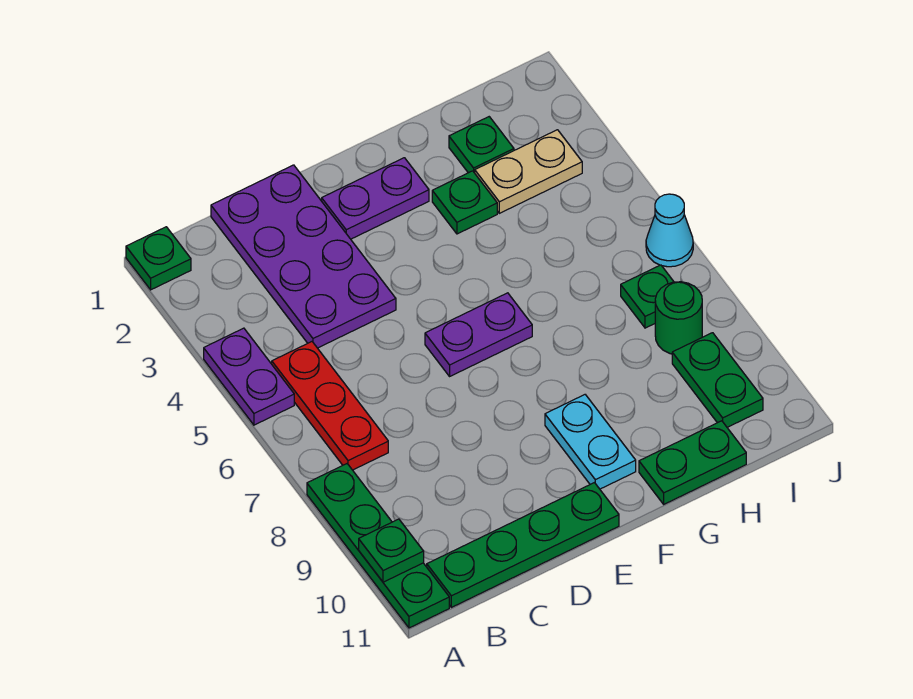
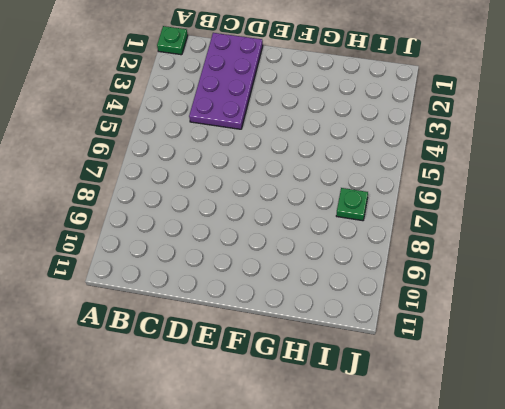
none -> purple 1x2 plate [204,328,294,425]
none -> green 1x4 plate [307,464,449,628]
none -> red 1x3 plate [272,342,388,470]

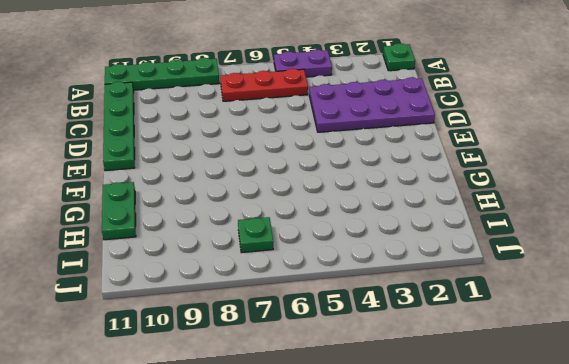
none -> purple 1x2 plate [322,158,429,239]
none -> purple 1x2 plate [425,293,532,376]
none -> cyan 1x2 plate [545,395,636,489]

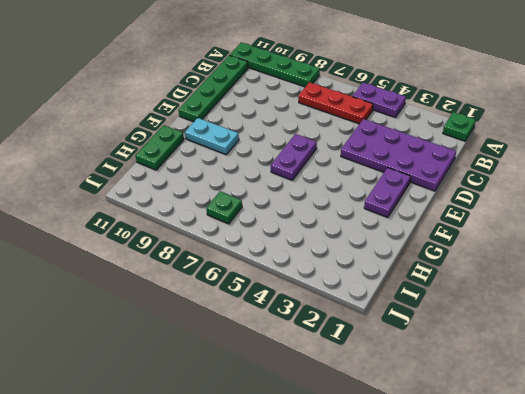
none -> green 1x1 plate [432,171,497,234]
none -> green 1x1 plate [449,117,514,173]
none -> tan 1x2 plate [475,130,582,213]

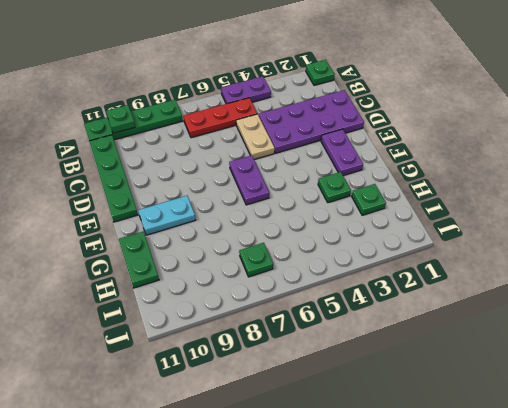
tan 1x2 plate [236,114,275,160] -> tan 1x2 plate moved to [475,130,582,213]
none -> green 1x1 round brick [655,282,702,354]
none -> green 1x2 plate [672,333,763,427]
none -> cyan 1x1 cone [646,194,693,267]

